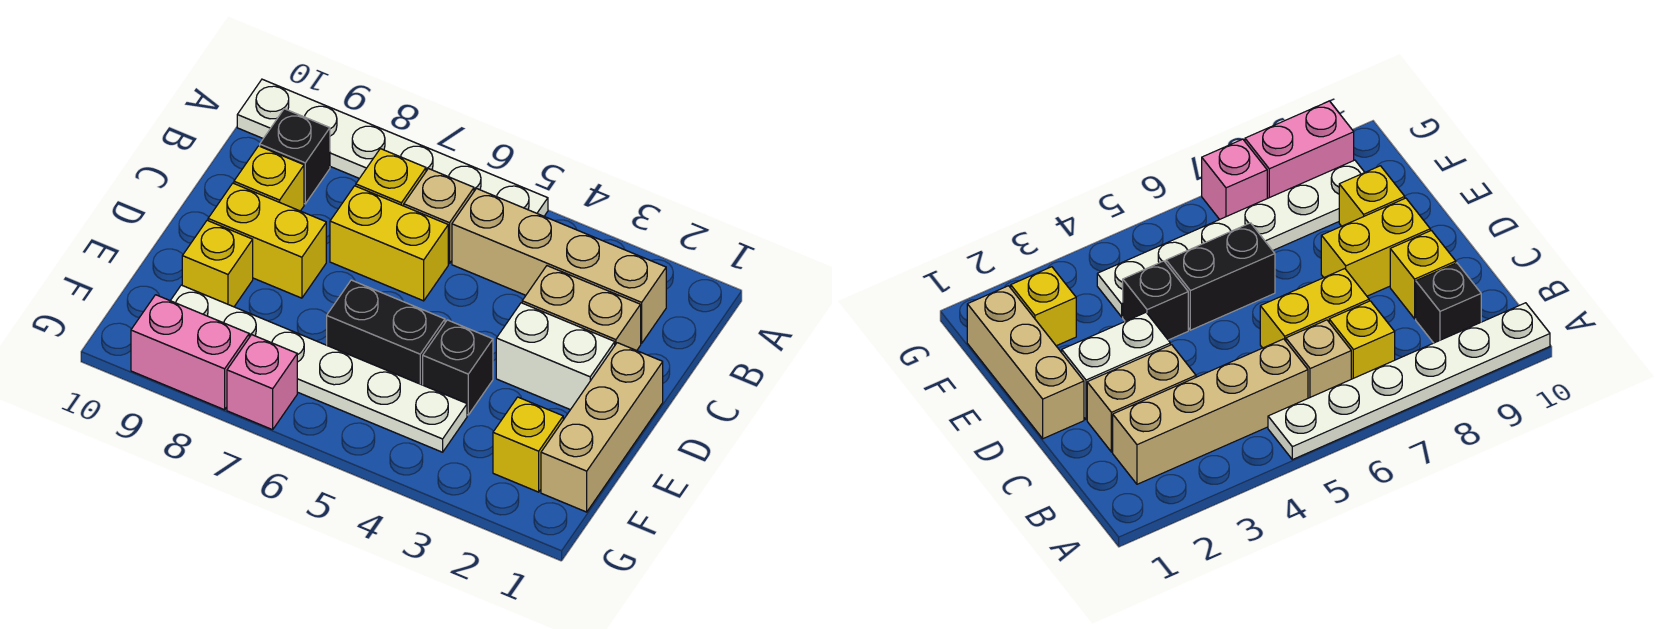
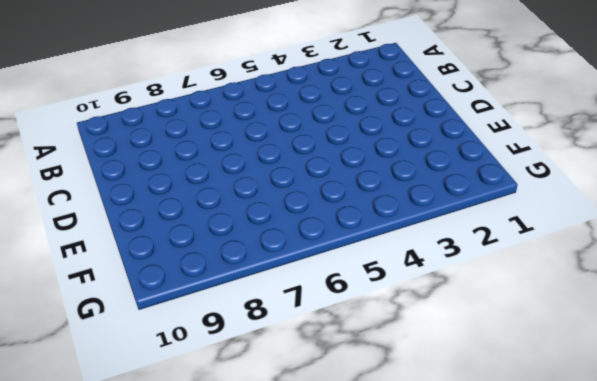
none -> white 1x6 plate [237,79,548,216]
none -> tan 1x4 brick [452,189,666,343]
none -> tan 1x1 brick [404,169,474,264]

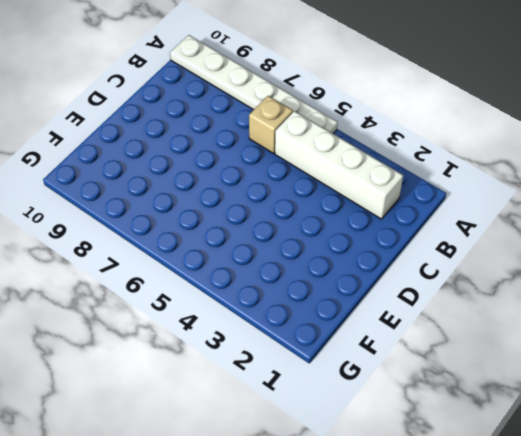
white 1x4 brick [275,111,403,219] -> tan 1x4 brick [452,189,666,343]
none -> yellow 1x1 brick [356,149,426,206]
none -> black 1x1 brick [260,109,330,204]
none -> tan 1x2 brick [522,266,641,351]

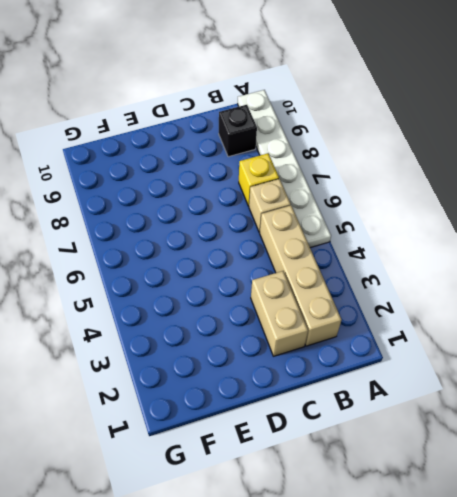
none -> yellow 1x2 brick [330,186,448,301]
none -> yellow 1x1 brick [234,146,304,211]
none -> tan 1x3 brick [541,343,663,512]

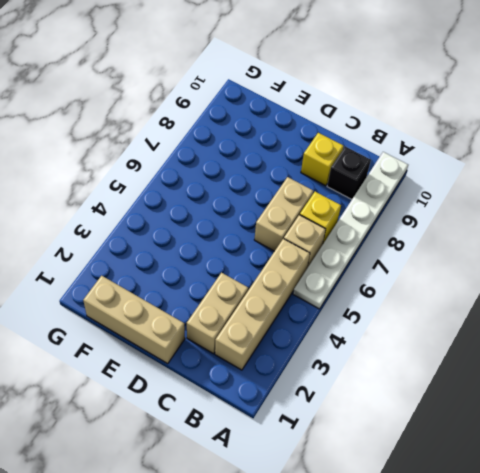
tan 1x2 brick [254,177,313,251] -> yellow 1x2 brick [330,186,448,301]
none -> white 1x2 brick [496,303,615,410]
none -> yellow 1x2 brick [208,183,326,298]
none -> black 1x1 brick [423,320,493,415]

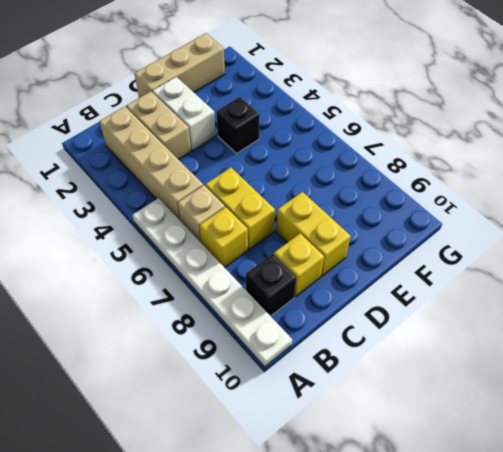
none -> black 1x2 brick [327,280,445,385]
none -> yellow 1x1 brick [182,220,253,307]
none -> yellow 1x1 brick [493,397,563,492]

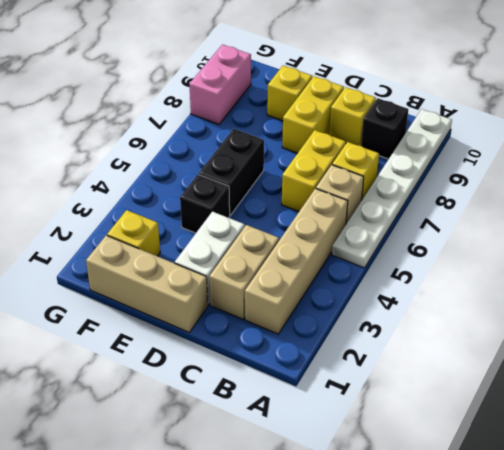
none -> white 1x6 plate [170,285,467,452]
none -> pink 1x1 brick [227,335,297,430]

